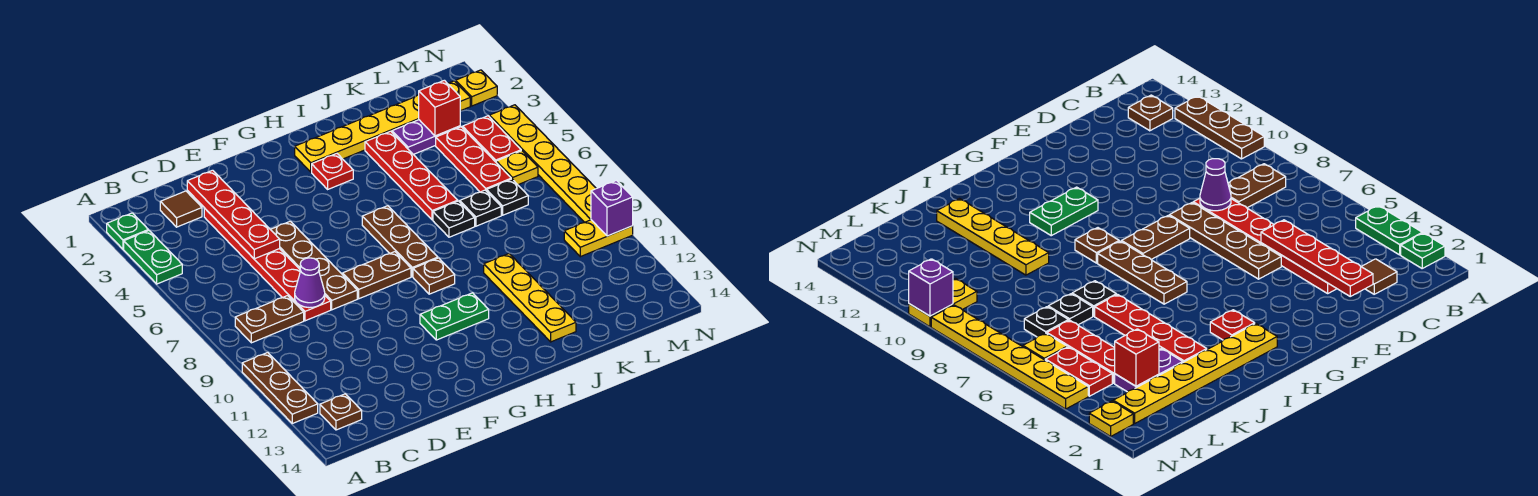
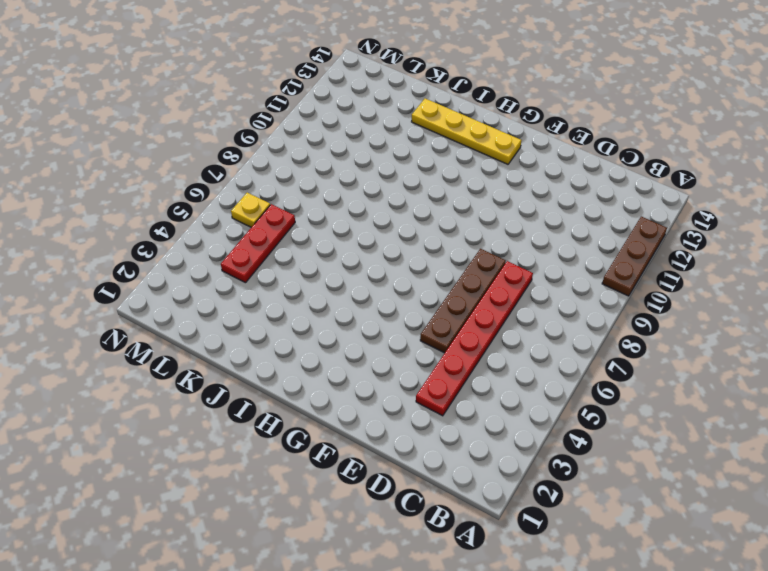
yellow 1x4 plate [412,99,521,164] -> yellow 1x4 plate turned to [484,254,576,342]
none -> green 1x1 plate [107,213,148,249]
none -> green 1x2 plate [124,230,182,284]
none -> brown 1x2 plate [235,296,304,343]
none -> brown 1x1 plate [320,394,362,430]

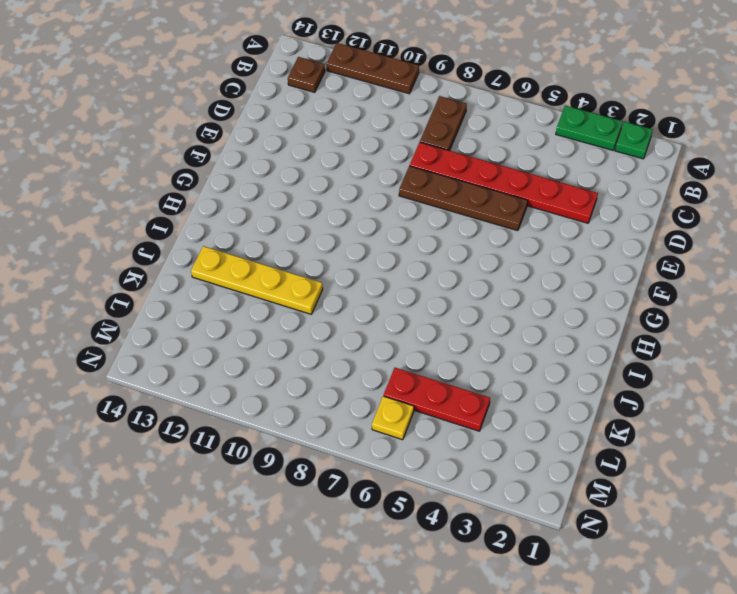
none -> brown 1x1 tile [160,191,202,227]
none -> brown 1x2 plate [343,252,411,299]
none -> green 1x2 plate [420,293,489,340]
none -> yellow 1x6 plate [295,81,470,172]

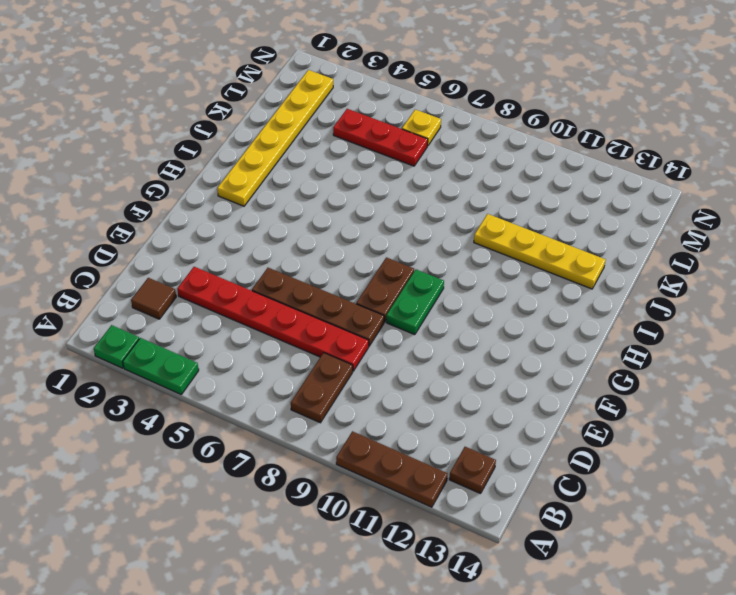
green 1x2 plate [386,269,444,335] -> green 1x2 plate moved to [420,293,489,340]
none -> red 1x1 plate [312,154,353,189]
none -> brown 1x3 plate [362,206,438,277]
none -> brown 1x1 plate [413,258,455,294]
none -> red 1x4 plate [365,131,458,220]

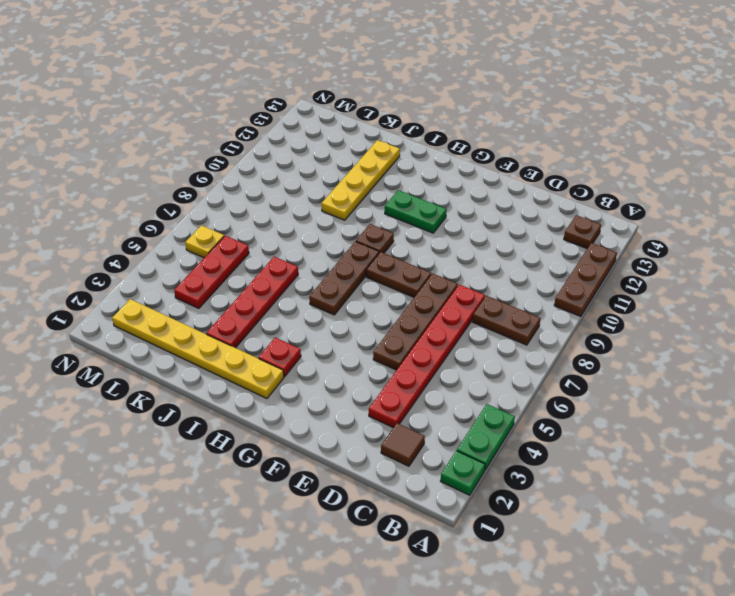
none -> black 1x1 plate [433,201,475,237]
none -> purple 1x2 plate [392,120,460,154]
none -> black 1x1 plate [460,190,501,226]
none -> black 1x1 plate [487,179,528,215]

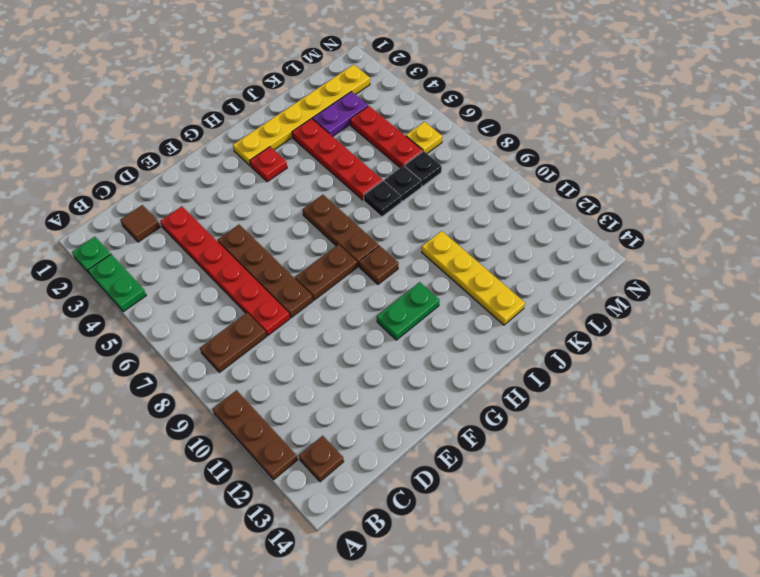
none -> red 1x2 plate [463,116,521,162]
none -> yellow 1x2 plate [564,220,633,257]
none -> yellow 1x1 plate [456,70,497,106]
none -> yellow 1x6 plate [489,105,596,222]

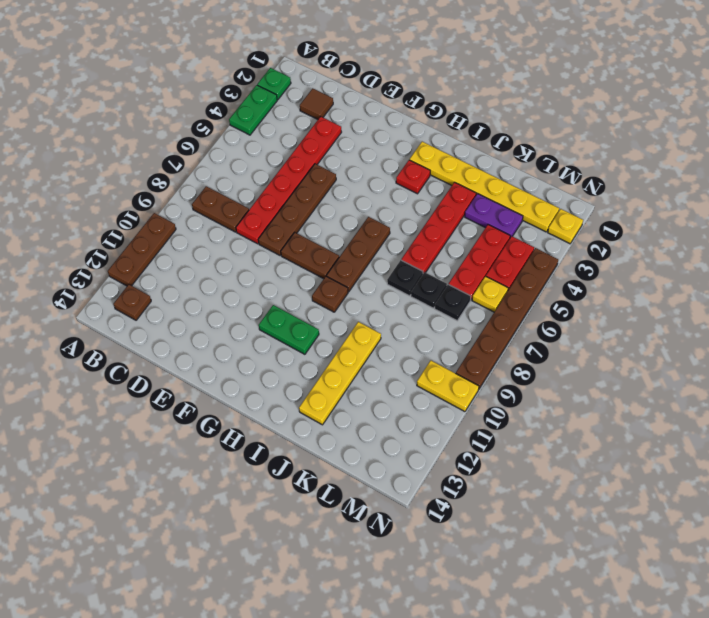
brown 1x6 plate [456,248,558,389] -> yellow 1x6 plate [489,105,596,222]
none -> red 1x4 plate [187,170,280,259]
none -> purple 1x1 cone [295,258,325,308]
none -> red 1x1 brick [419,80,460,136]
none -> purple 1x1 brick [591,181,633,236]

